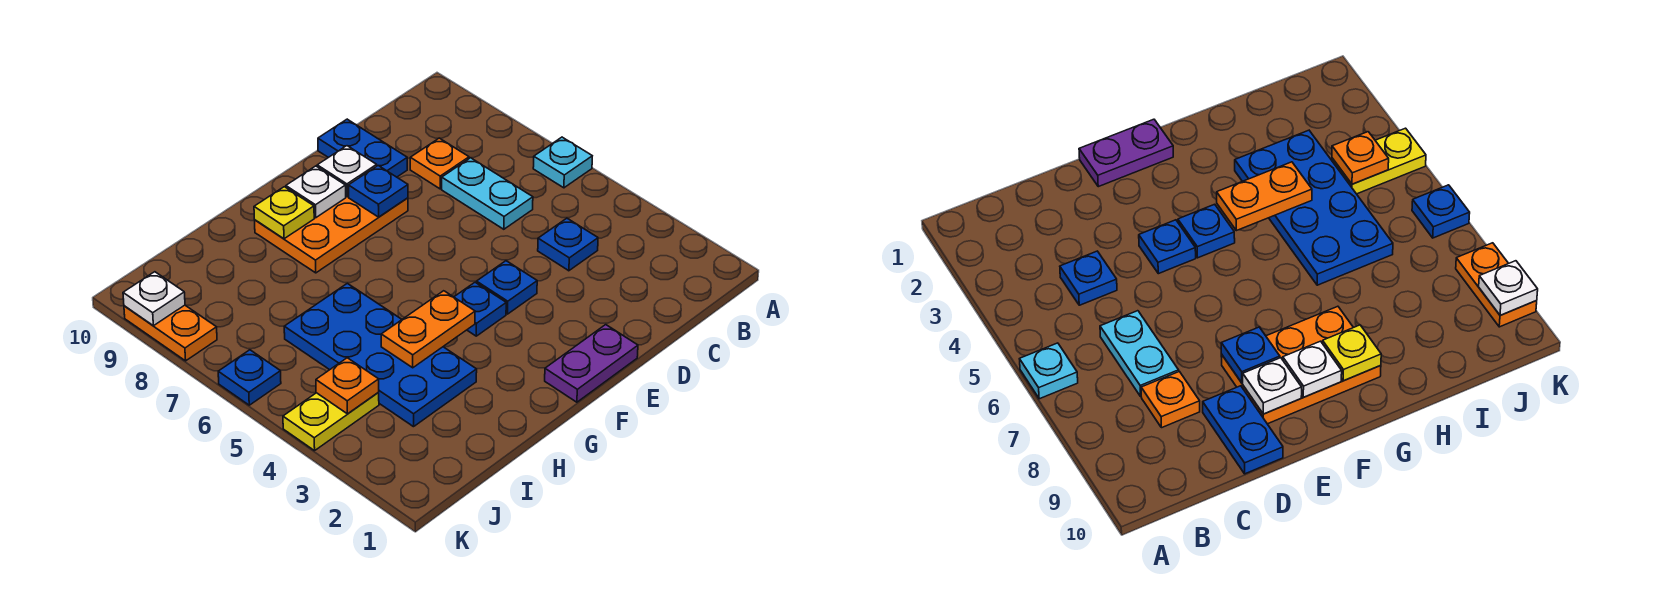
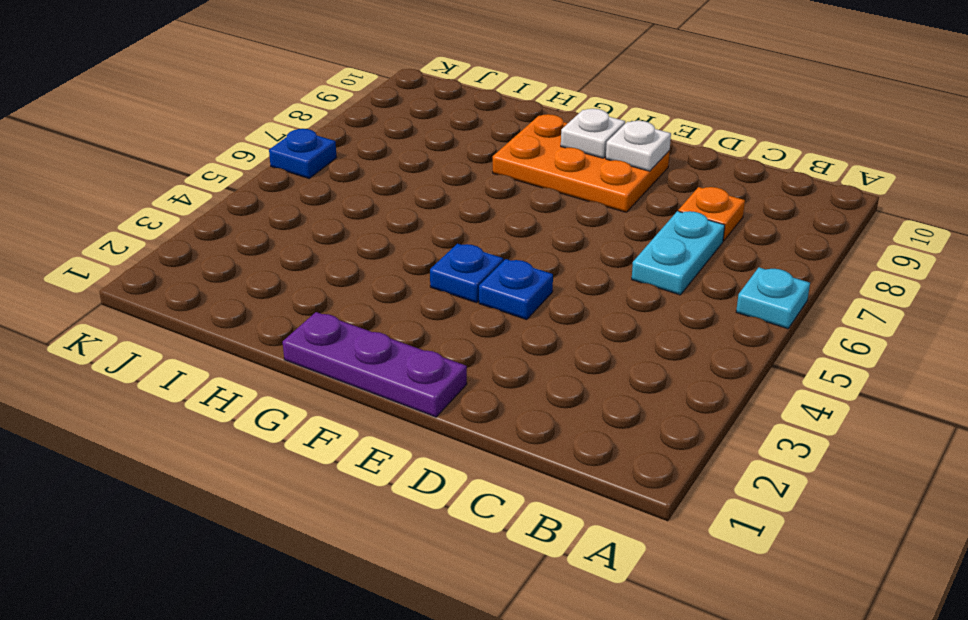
purple 1x3 plate [283,312,467,417] -> purple 1x2 plate [545,325,638,402]
none -> blue 1x1 plate [538,218,598,271]
none -> blue 1x2 plate [318,119,407,177]
none -> blue 2x4 plate [284,283,477,427]

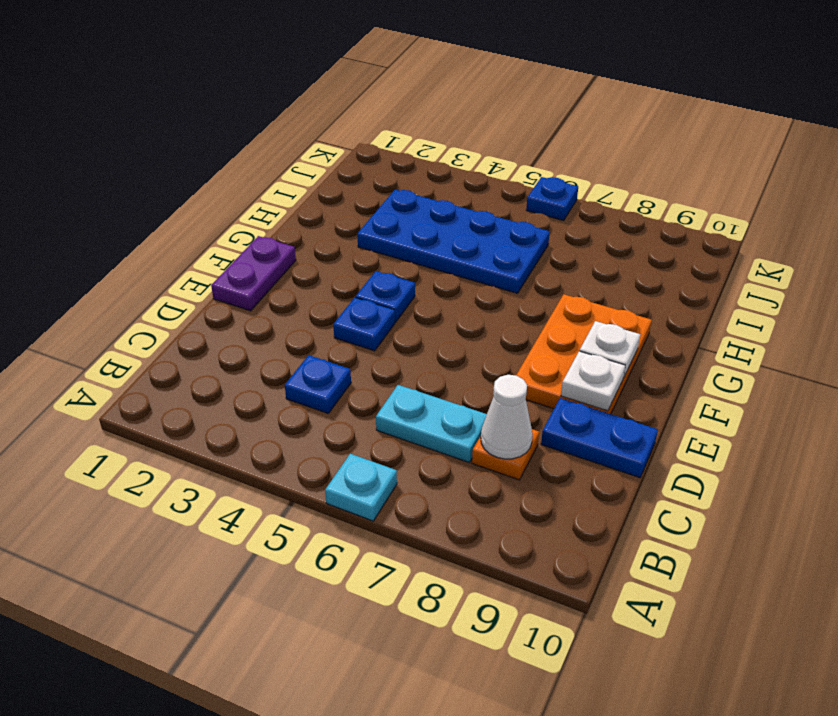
white 1x1 cone [481,375,533,459] -> none
none -> yellow 1x2 plate [283,393,379,451]
none -> orange 1x2 plate [124,305,217,361]
none -> blue 1x1 plate [348,166,408,217]

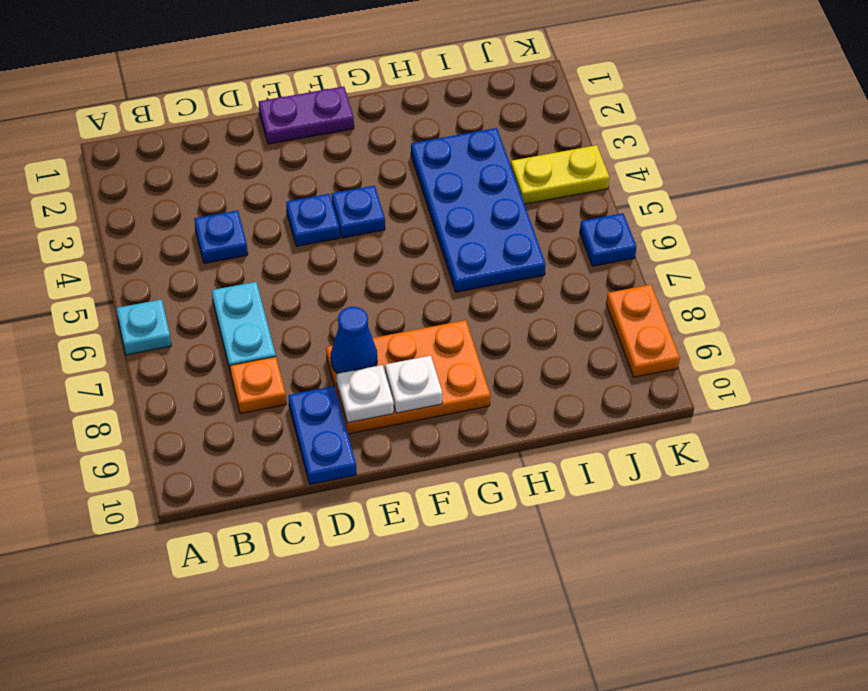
blue 1x1 cone [331,307,377,374] -> blue 1x1 plate [348,166,408,217]
none -> orange 1x2 plate [381,291,475,368]
none -> yellow 1x1 plate [254,187,314,239]
none -> orange 1x1 plate [316,358,379,414]

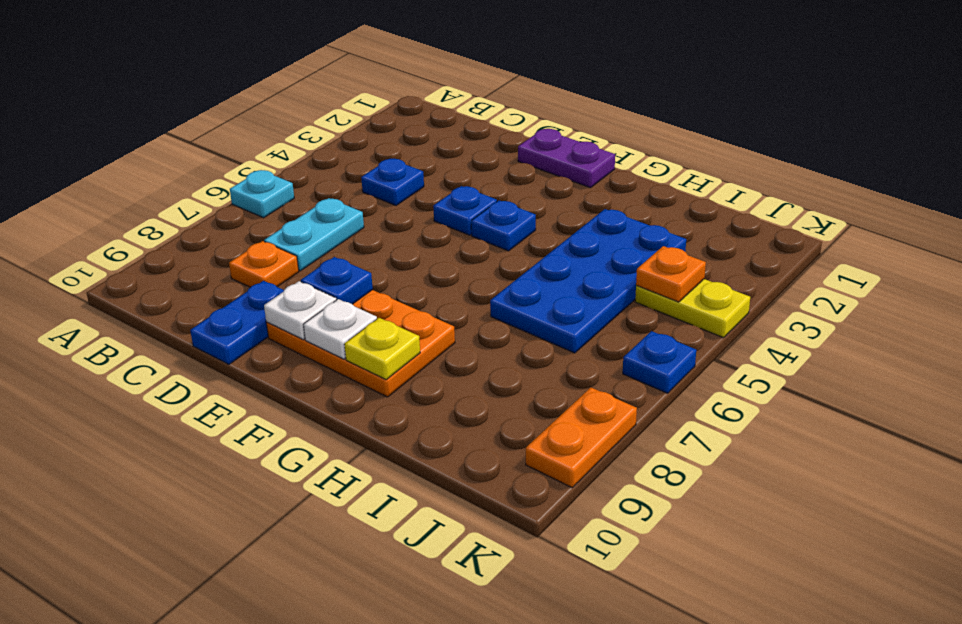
none -> orange 1x2 plate [381,291,475,368]
none -> white 1x1 plate [123,272,185,326]

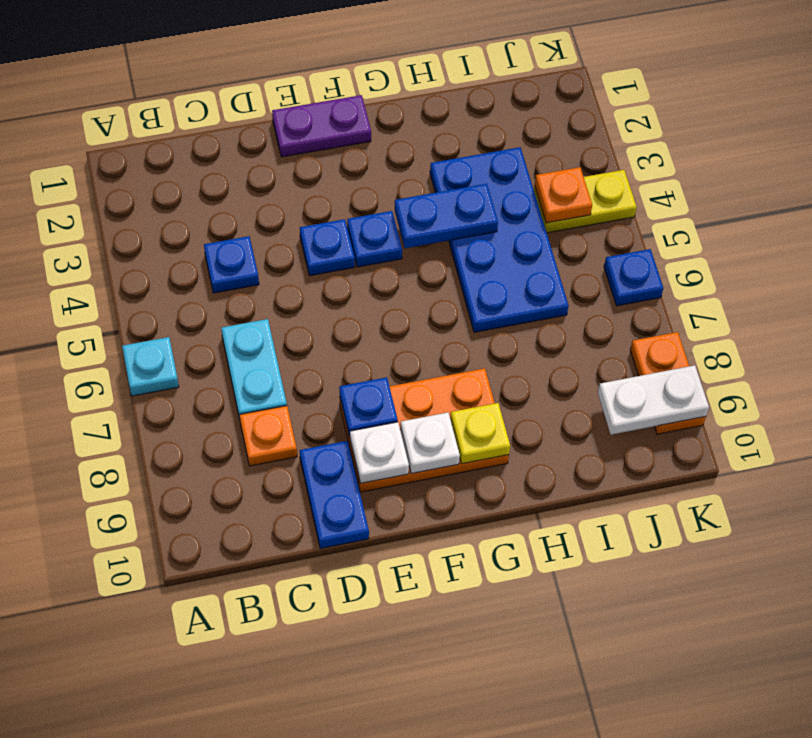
blue 1x2 plate [395,184,498,248] -> orange 1x2 plate [381,291,475,368]
white 1x2 plate [598,365,709,435] -> white 1x1 plate [123,272,185,326]

